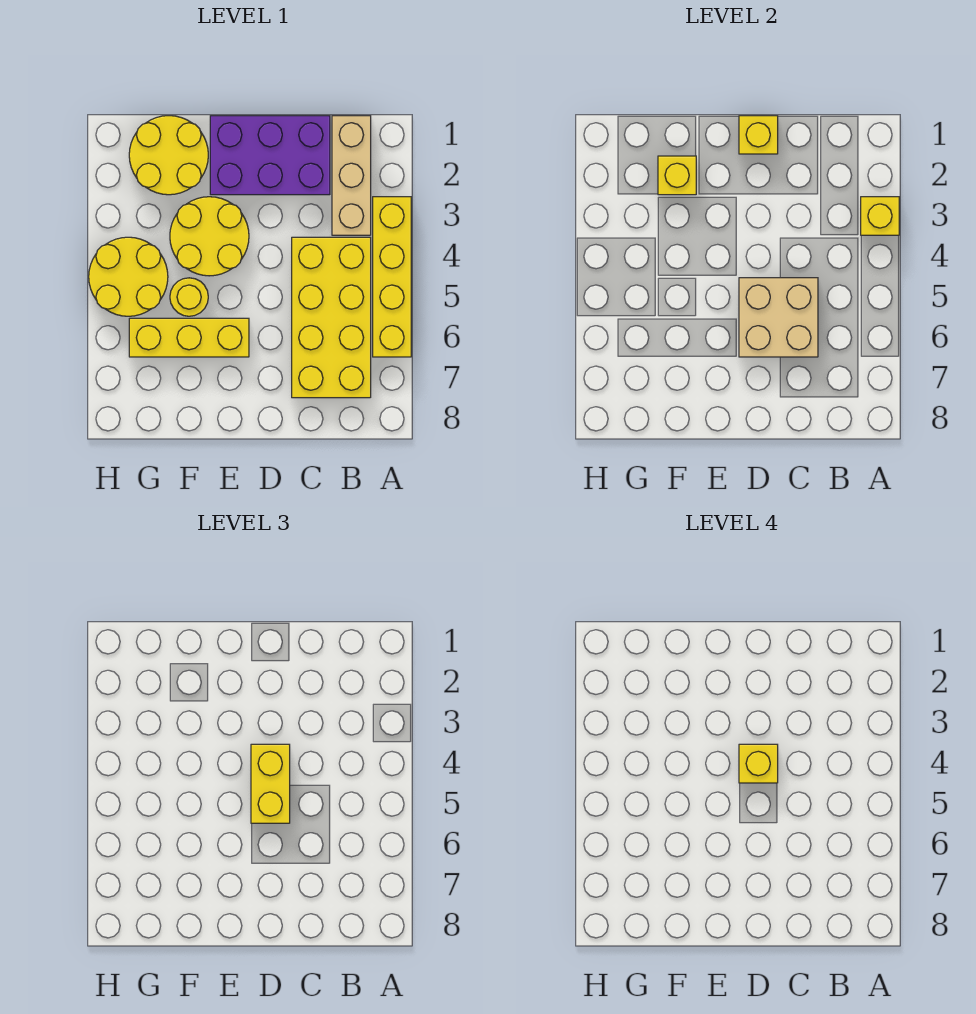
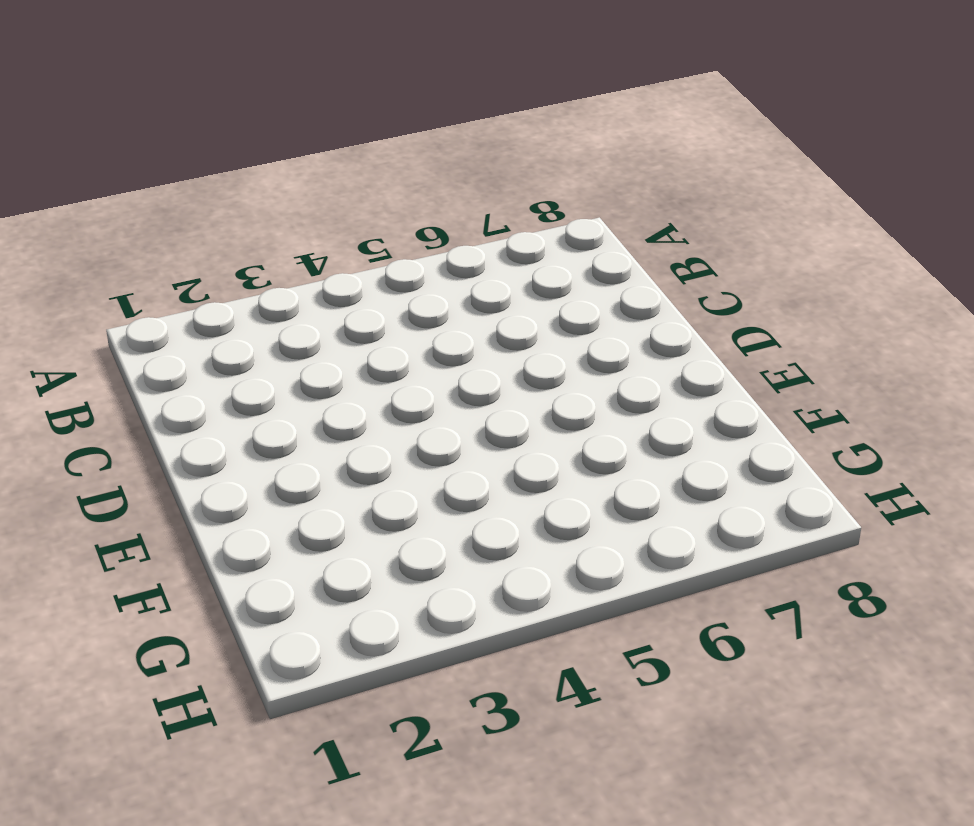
none -> yellow 1x4 brick [373,197,411,357]
none -> tan 1x3 brick [332,116,371,235]
none -> yellow 2x4 brick [292,237,371,398]

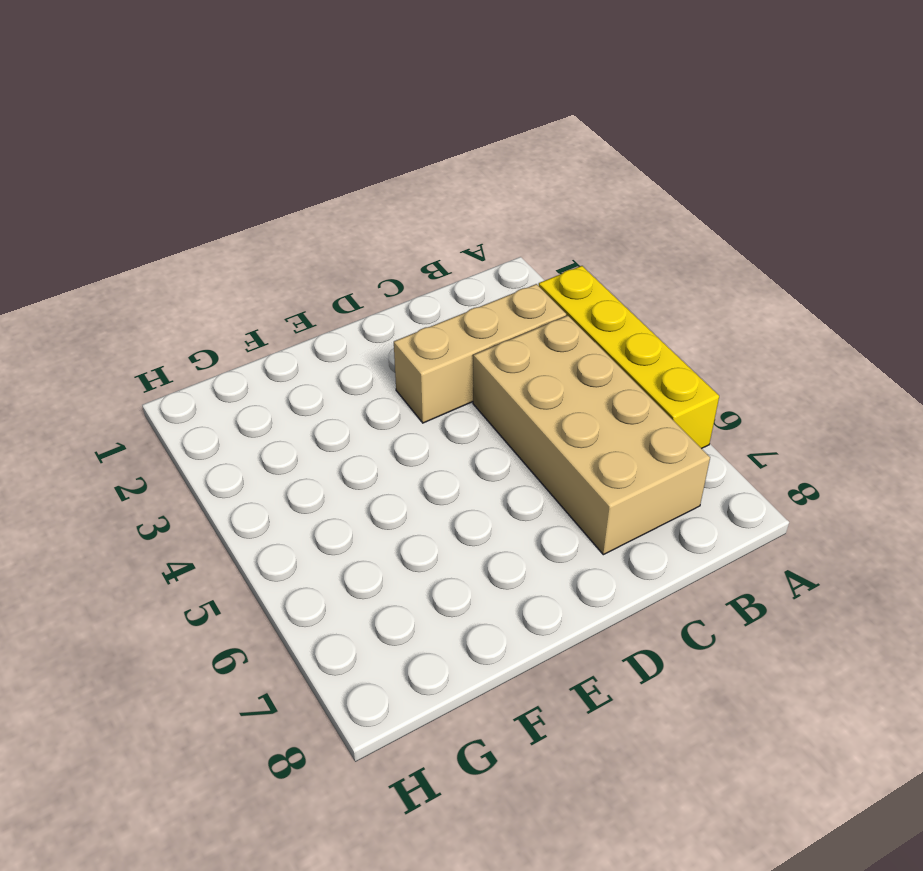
tan 1x3 brick [394,284,566,423] -> tan 1x3 brick turned to [332,116,371,235]
tan 2x4 brick [473,316,710,555] -> yellow 2x4 brick [292,237,371,398]
none -> purple 2x3 brick [210,116,330,195]
none -> yellow 2x2 round brick [170,197,249,276]
none -> yellow 1x3 brick [129,318,249,357]

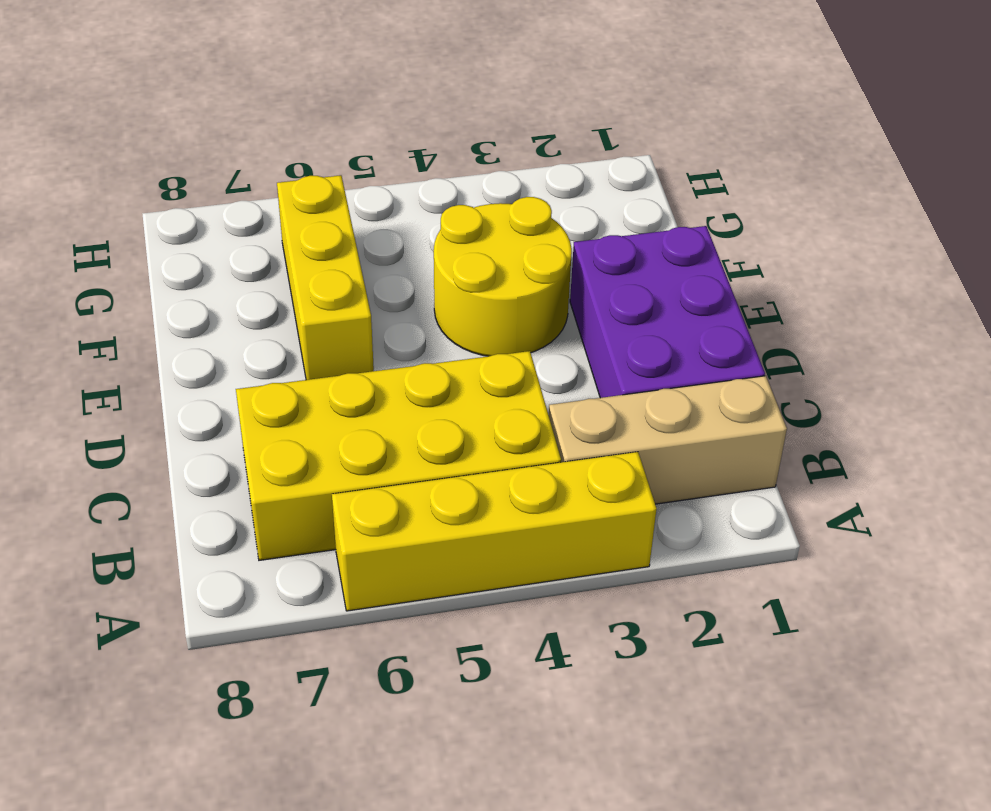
none -> yellow 2x2 round brick [129,116,208,195]
none -> yellow 1x1 round brick [170,278,208,316]
none -> yellow 2x2 round brick [89,237,168,316]

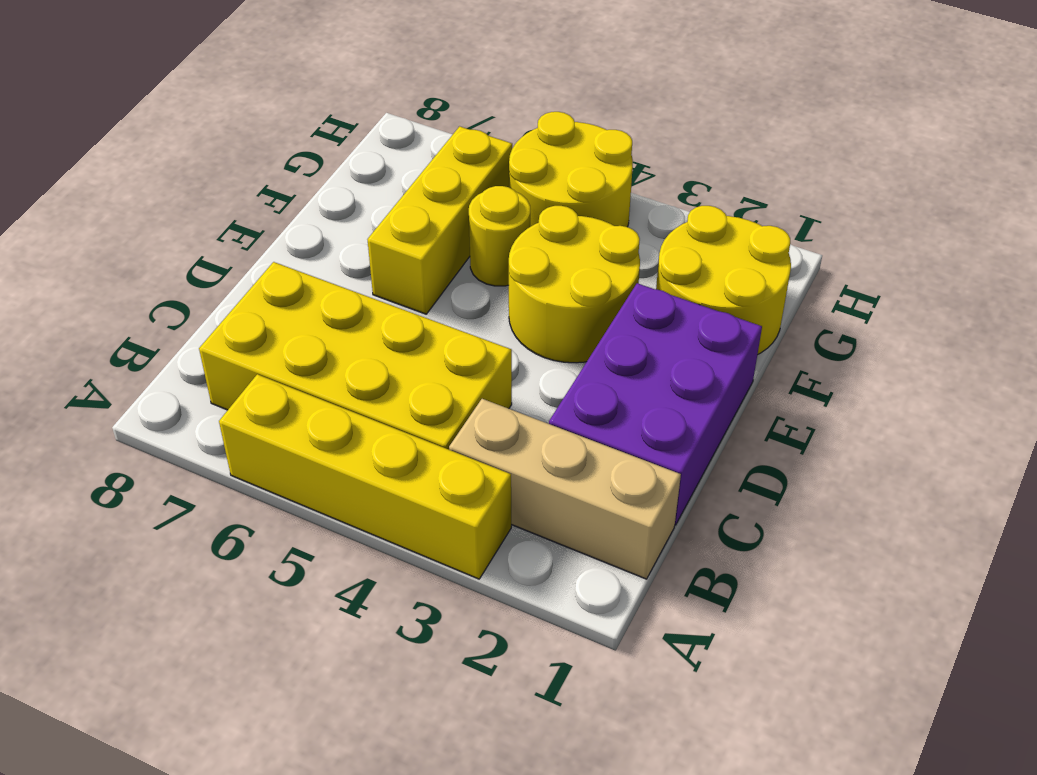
none -> yellow 1x1 brick [861,197,899,235]
none -> tan 2x2 brick [739,278,818,357]
none -> yellow 1x1 brick [739,116,778,154]

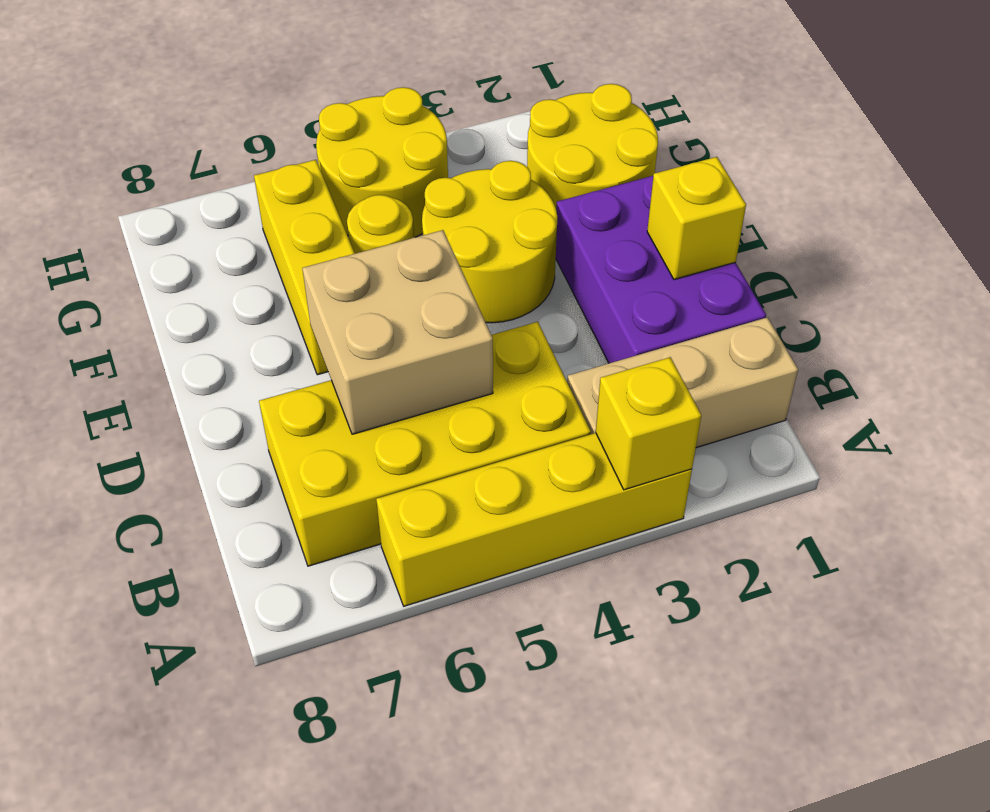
none -> yellow 1x1 brick [658,156,696,195]
none -> yellow 1x2 brick [251,744,290,823]
none -> yellow 1x1 brick [739,744,778,783]

